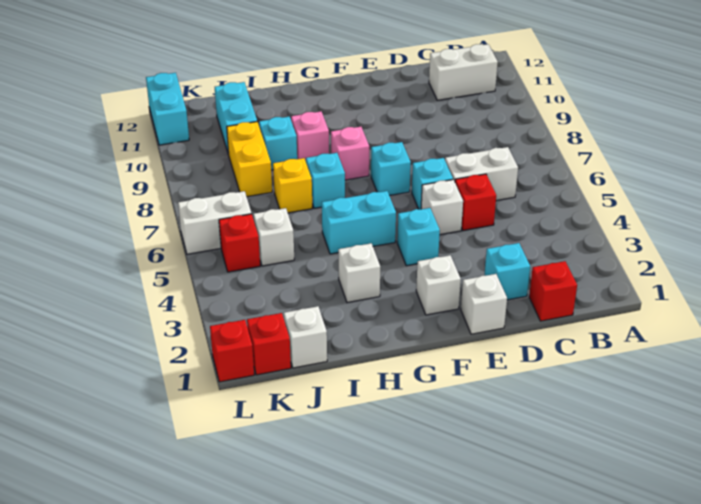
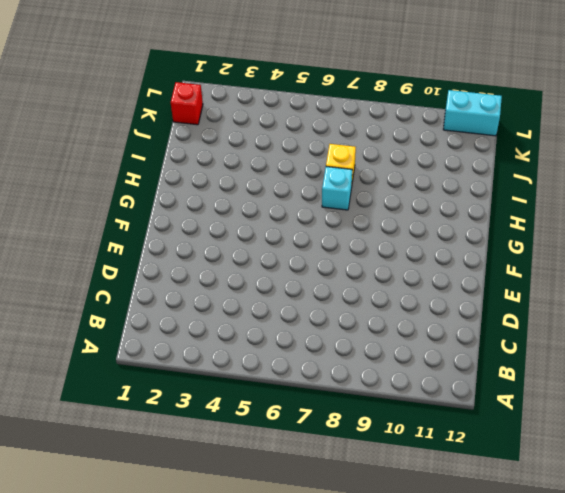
none -> white 1x2 brick [429,44,498,100]
none -> red 1x1 brick [529,261,577,321]
none -> white 1x2 brick [445,147,518,201]

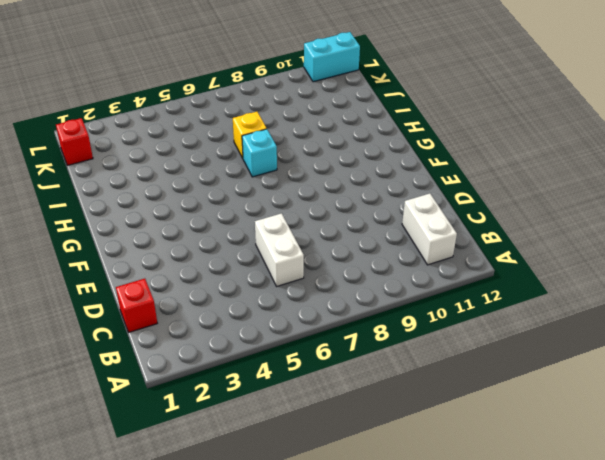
none -> cyan 1x1 brick [484,243,530,300]
none -> red 1x1 brick [455,174,496,230]
none -> white 1x1 brick [461,274,507,334]

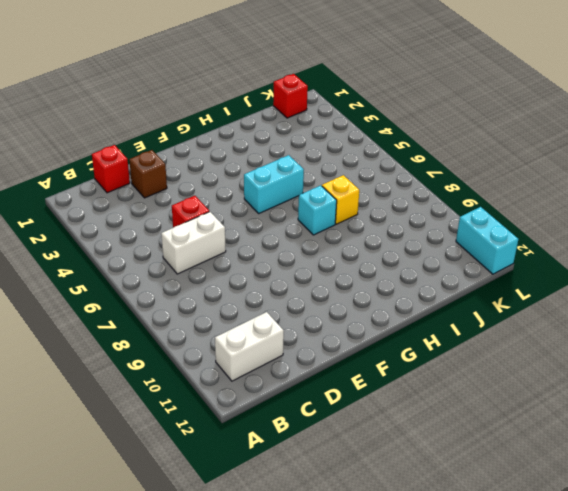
brown 1x1 brick [129,150,167,198] -> cyan 1x1 brick [484,243,530,300]
none -> white 1x1 brick [461,274,507,334]
none -> white 1x1 brick [421,180,463,235]
none -> cyan 1x1 brick [412,158,453,209]

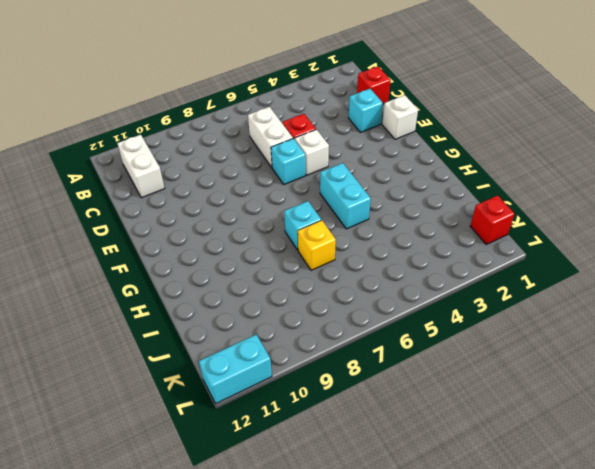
none -> white 1x1 brick [416,255,461,315]
none -> cyan 1x1 brick [397,208,440,266]
none -> cyan 1x1 brick [371,142,411,196]

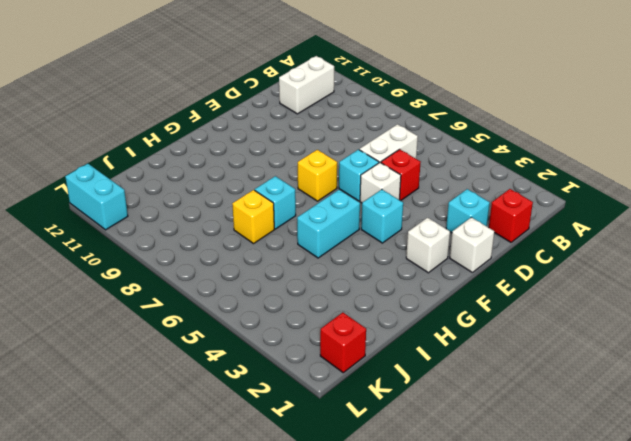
yellow 1x1 brick [298,150,337,201] -> cyan 1x1 brick [371,142,411,196]
none -> pink 1x1 brick [331,127,369,180]
none -> white 1x1 brick [338,243,380,303]
none -> pink 1x1 brick [291,111,329,161]

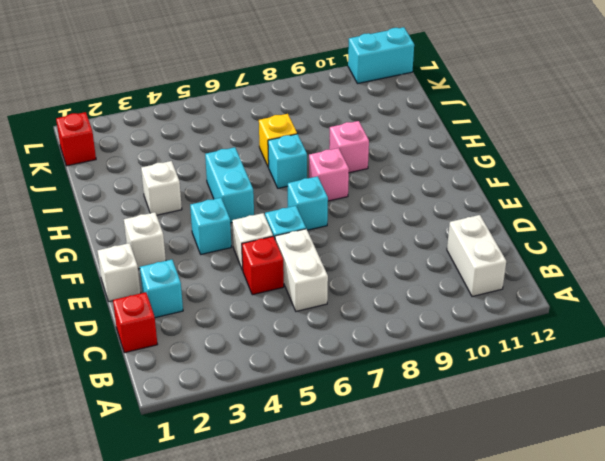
none -> cyan 1x1 brick [259,117,297,170]
none -> white 1x1 brick [284,306,327,368]
none -> white 1x1 brick [253,208,294,266]

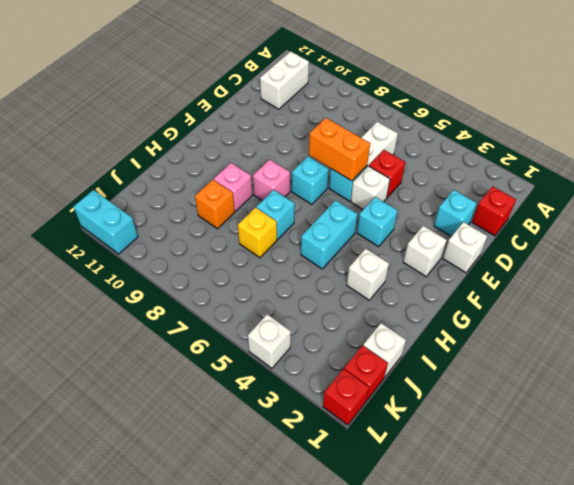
orange 1x2 brick [309,118,370,181] -> none
orange 1x1 brick [195,180,235,229] -> cyan 1x1 brick [259,117,297,170]
white 1x1 brick [248,314,291,368] -> white 1x1 brick moved to [253,208,294,266]
none -> yellow 1x2 brick [227,122,272,197]
none -> cyan 1x2 brick [215,82,257,154]
none -> red 1x1 brick [219,214,260,272]

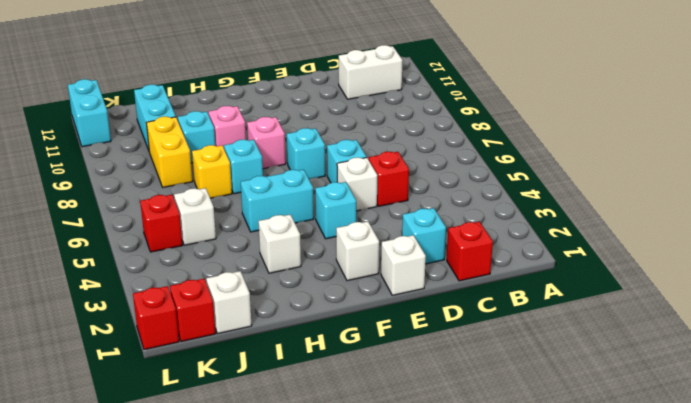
none -> white 1x2 brick [445,147,518,201]
none -> white 1x2 brick [178,191,251,254]

